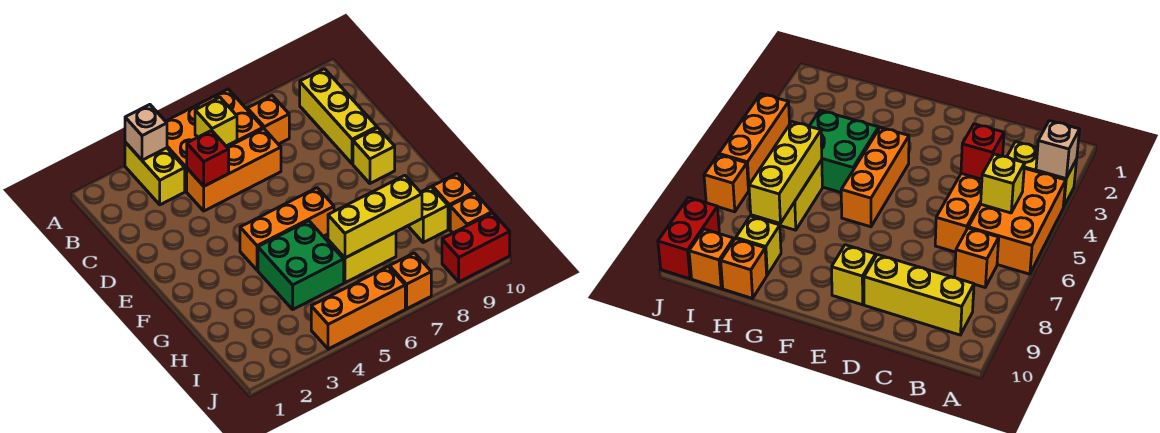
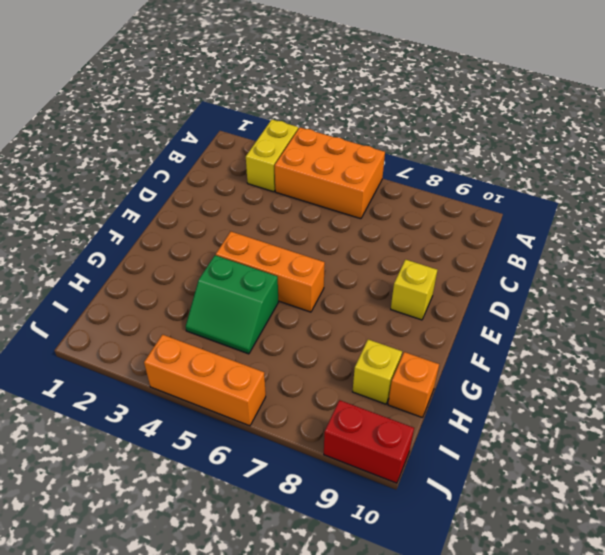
green 2x2 slope [186,255,278,354] -> green 2x2 brick [258,221,344,309]
none -> orange 1x1 brick [247,96,289,144]
none -> yellow 1x3 brick [300,69,377,164]
none -> orange 1x3 brick [187,129,281,211]

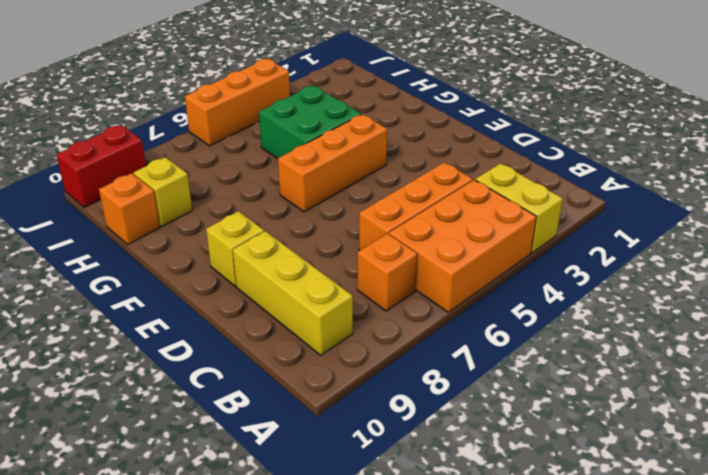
none -> yellow 1x2 brick [328,232,396,283]
none -> orange 1x1 brick [450,193,492,233]
none -> orange 1x1 brick [390,253,431,309]

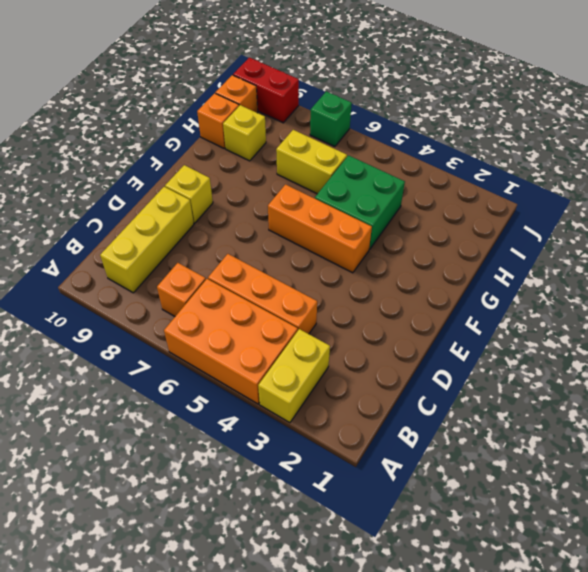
green 1x1 brick [310,91,352,147] -> orange 1x1 brick [390,253,431,309]
none -> orange 1x3 brick [311,266,405,349]
none -> tan 1x1 brick [125,105,167,160]
none -> yellow 1x1 brick [195,97,237,146]

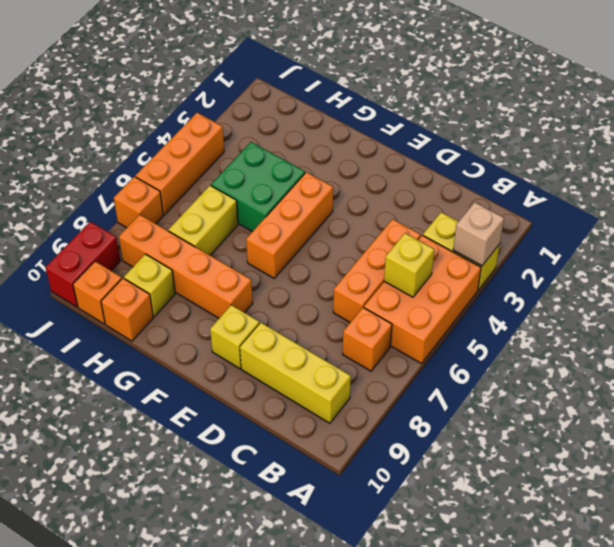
orange 1x4 brick [119,215,253,318] -> none
none -> red 1x1 brick [187,130,229,186]
none -> yellow 1x3 brick [328,175,422,258]

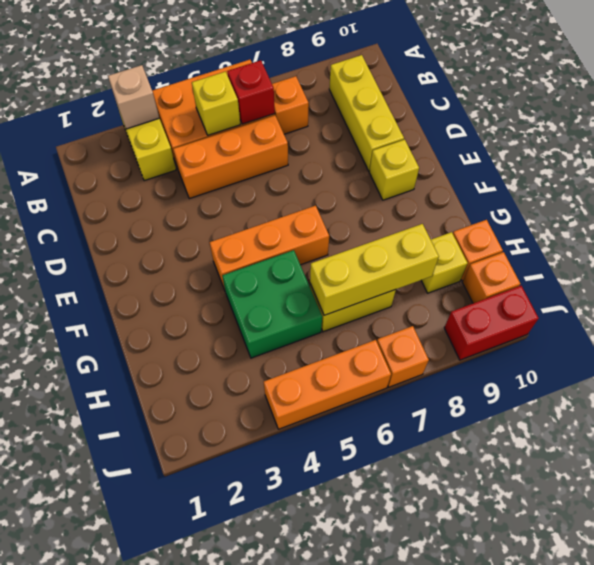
red 1x1 brick [228,60,275,124] -> red 1x1 brick moved to [187,130,229,186]

